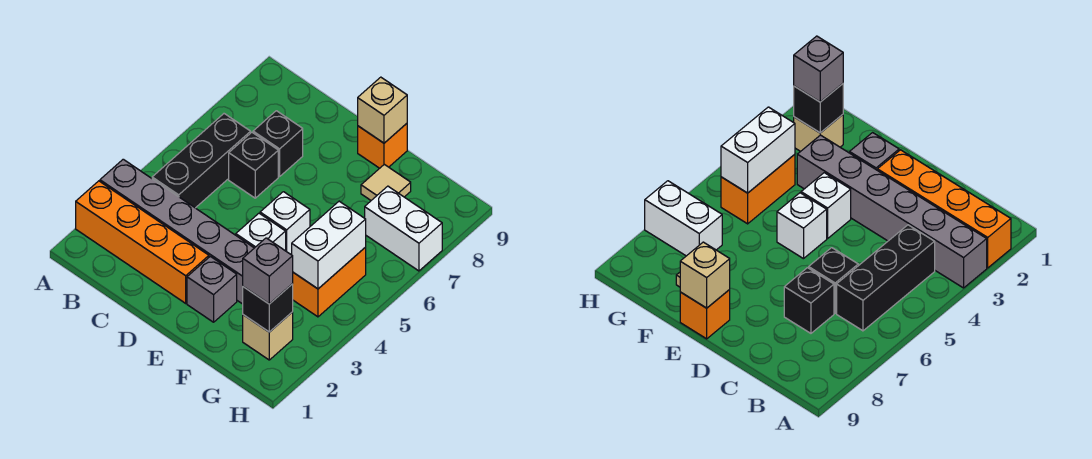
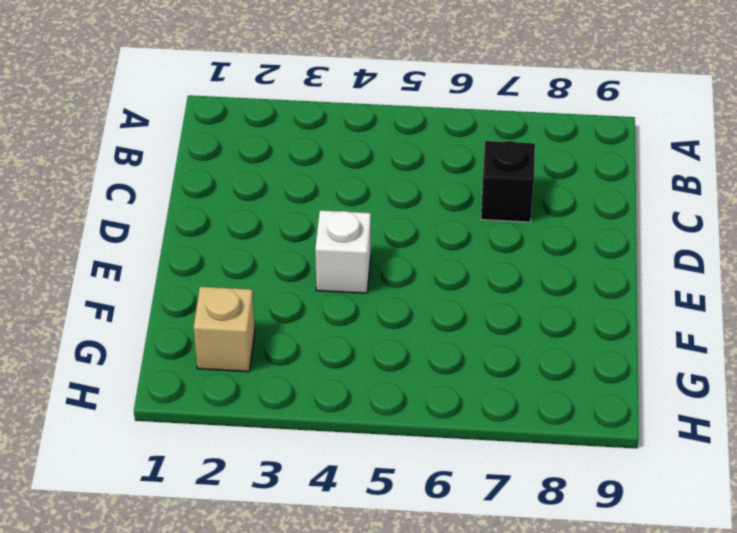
none -> orange 1x4 brick [76,181,209,303]
none -> grey 1x6 brick [100,159,254,304]
none -> black 1x3 brick [152,114,251,208]

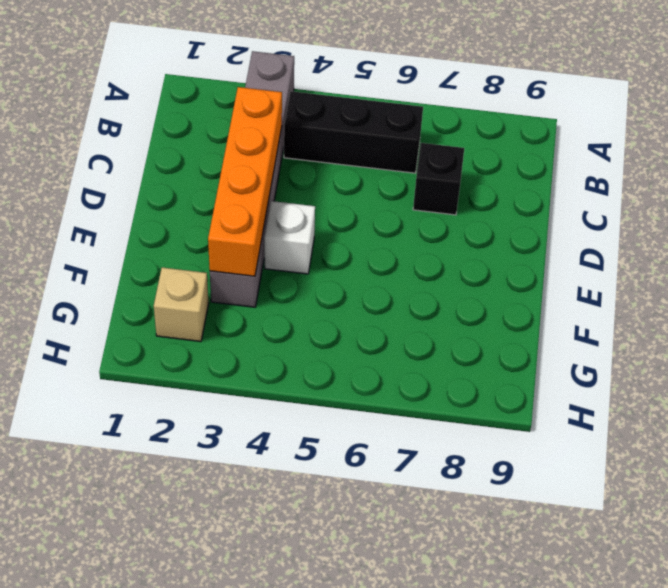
orange 1x4 brick [208,87,282,276] -> orange 1x4 brick moved to [76,181,209,303]
none -> black 1x1 brick [229,133,278,198]
none -> grey 1x1 brick [187,256,237,322]
none -> white 1x1 brick [260,192,310,254]

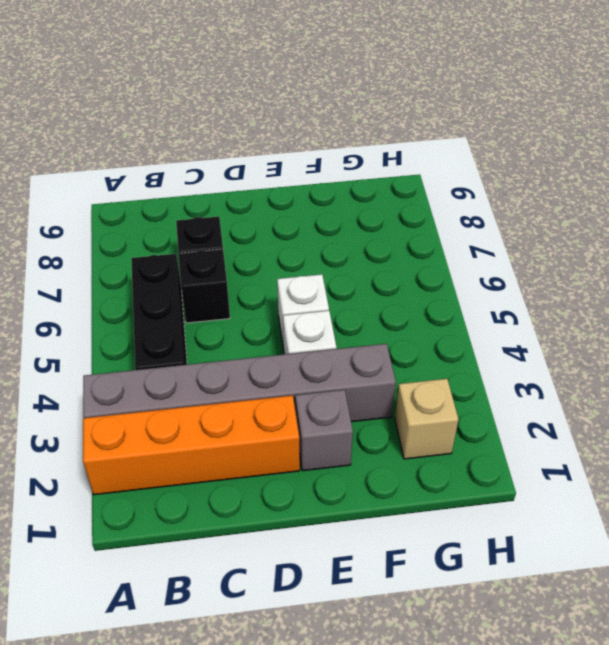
none -> orange 1x1 brick [358,124,407,168]
none -> tan 1x1 tile [361,164,411,200]
none -> orange 1x2 brick [293,247,366,317]

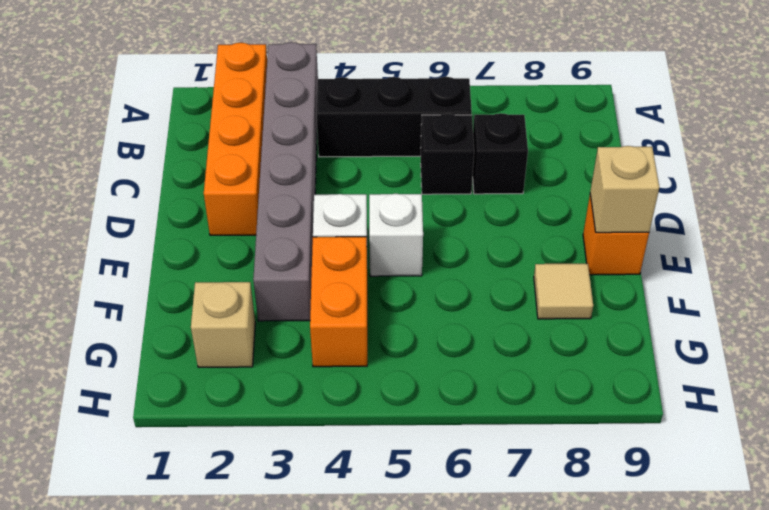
orange 1x2 brick [310,237,367,367] -> orange 1x2 brick turned to [293,247,366,317]
none -> grey 1x1 brick [187,256,237,322]
none -> white 1x2 brick [365,186,442,271]
none -> black 1x1 brick [243,284,293,332]

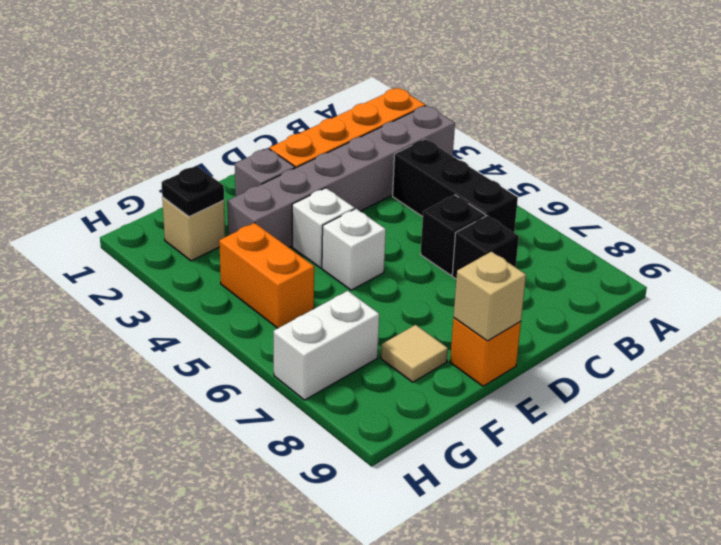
black 1x1 plate [161,166,224,217] -> black 1x1 brick [243,284,293,332]
none -> white 1x2 brick [292,201,366,289]
none -> grey 1x1 brick [243,238,293,304]

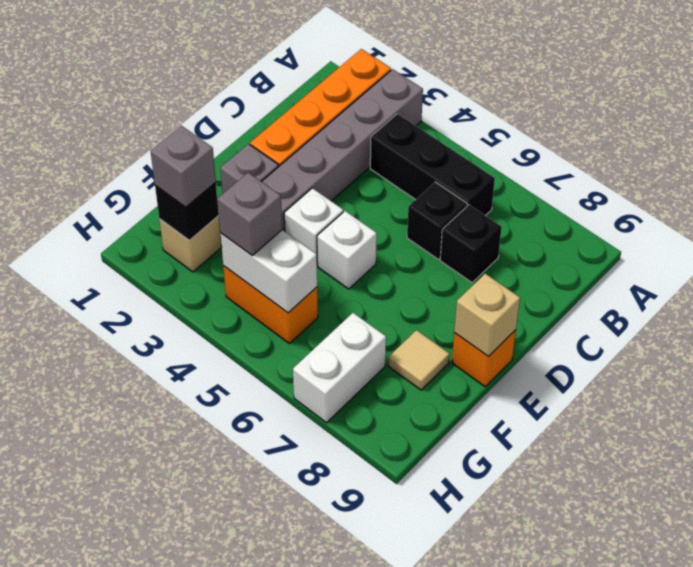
grey 1x1 brick [217,173,282,255] -> none

